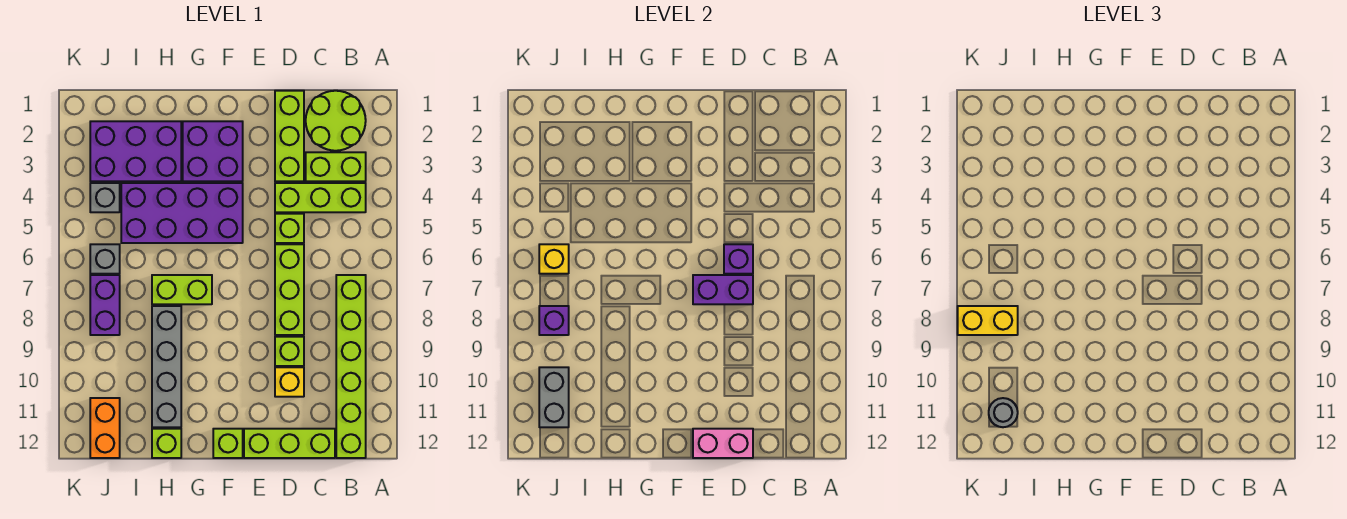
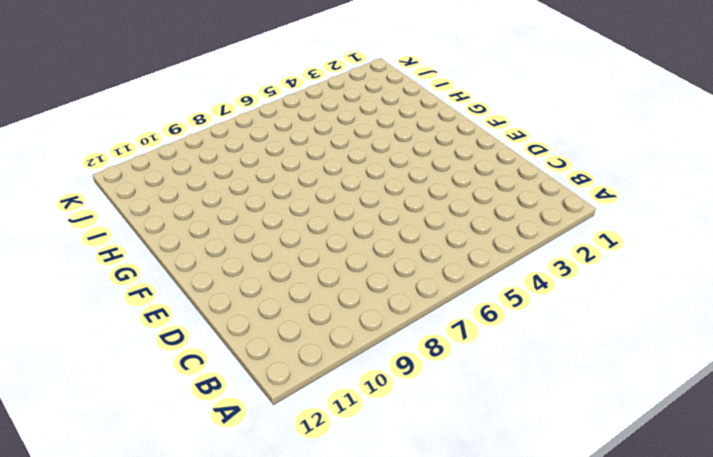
none -> lime 2x2 round brick [306,91,366,151]
none -> lime 1x2 brick [306,152,366,181]
none -> lime 1x3 brick [275,183,366,212]

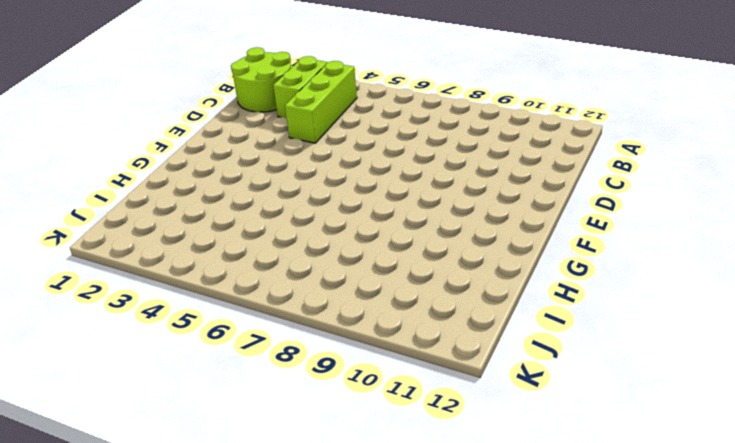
none -> lime 1x6 brick [336,275,366,458]
none -> lime 1x3 brick [244,429,335,458]
none -> lime 1x3 brick [275,91,304,181]

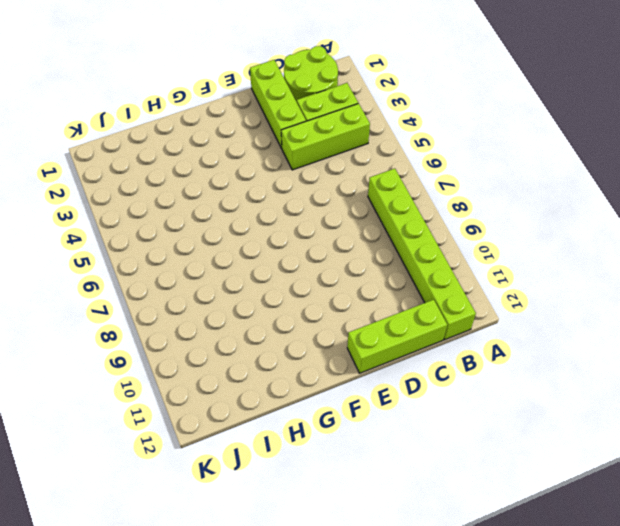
none -> lime 1x1 brick [275,214,304,243]
none -> lime 1x3 brick [275,244,304,335]
none -> lime 1x1 brick [275,337,304,366]

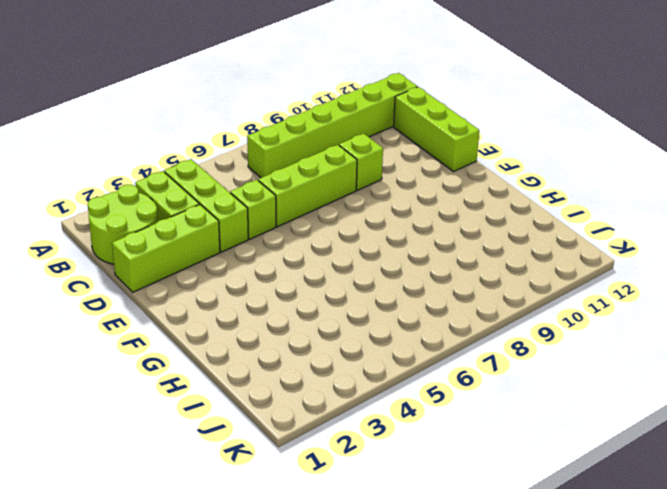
none -> yellow 1x1 brick [275,367,304,397]
none -> purple 2x2 brick [183,121,243,181]
none -> purple 2x4 brick [121,183,243,243]

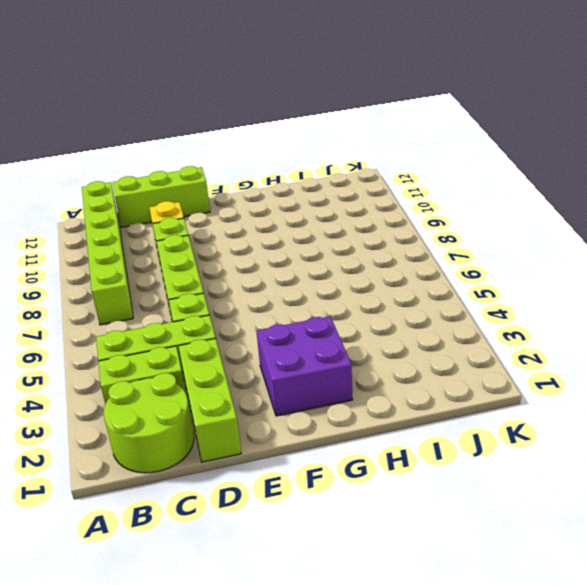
none -> purple 2x4 brick [121,183,243,243]
none -> lime 1x1 brick [213,429,243,458]
none -> lime 1x2 brick [152,275,212,304]

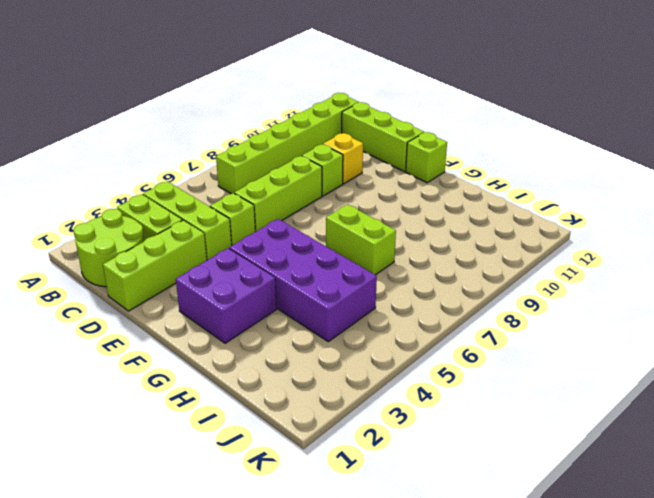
none -> purple 2x3 brick [90,121,181,181]
none -> grey 1x4 brick [152,306,181,427]
none -> lime 1x1 brick [152,429,181,458]

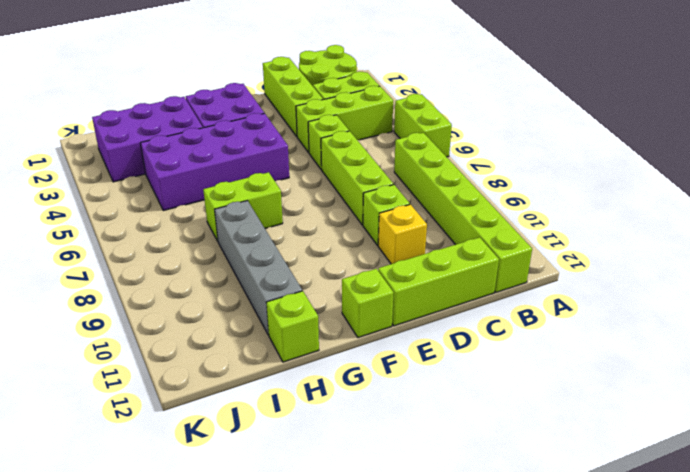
lime 1x2 brick [394,94,452,157] -> none
none -> grey 1x1 brick [90,183,120,212]
none -> grey 1x1 brick [90,244,120,274]
none -> purple 1x2 brick [90,275,120,335]

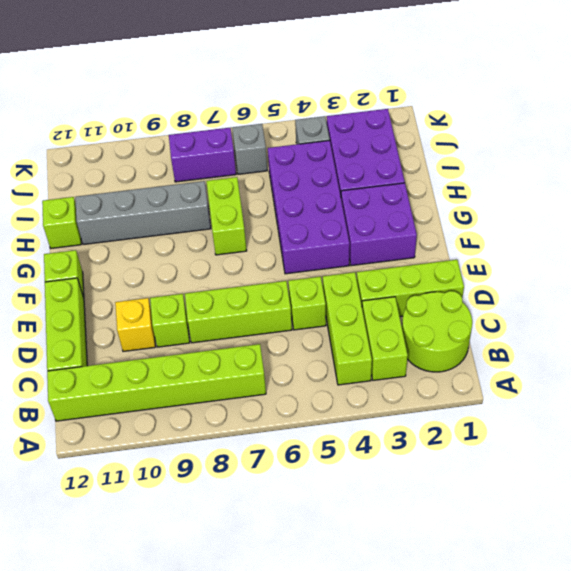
none -> orange 1x2 brick [90,398,120,458]
none -> purple 1x1 brick [724,244,753,274]
none -> purple 1x2 brick [693,275,753,304]

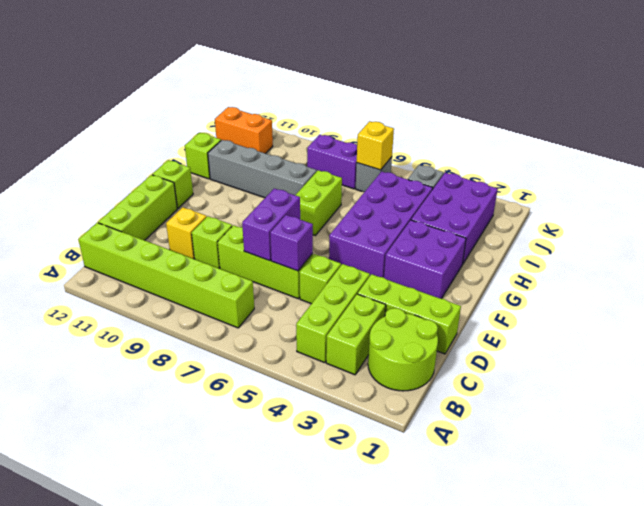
none -> pink 1x2 brick [693,429,753,458]
none -> purple 1x1 brick [539,306,569,335]
none -> grey 1x2 brick [539,367,569,427]

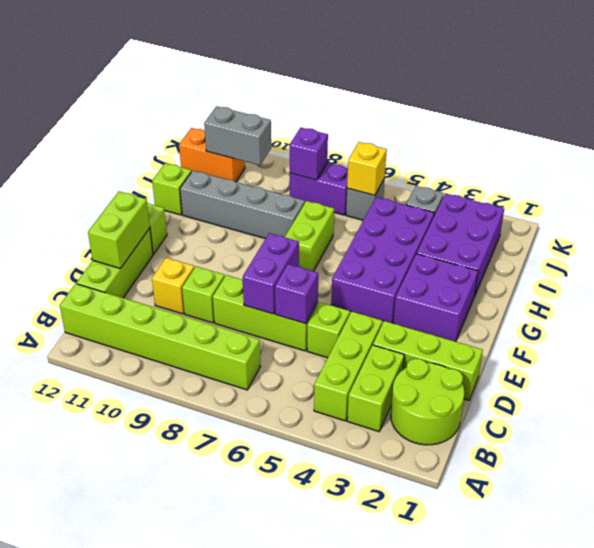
lime 1x2 brick [88,192,150,269] -> pink 1x2 brick [693,429,753,458]
none -> yellow 1x2 brick [958,306,1018,335]
none -> grey 1x1 round brick [989,398,1018,427]

